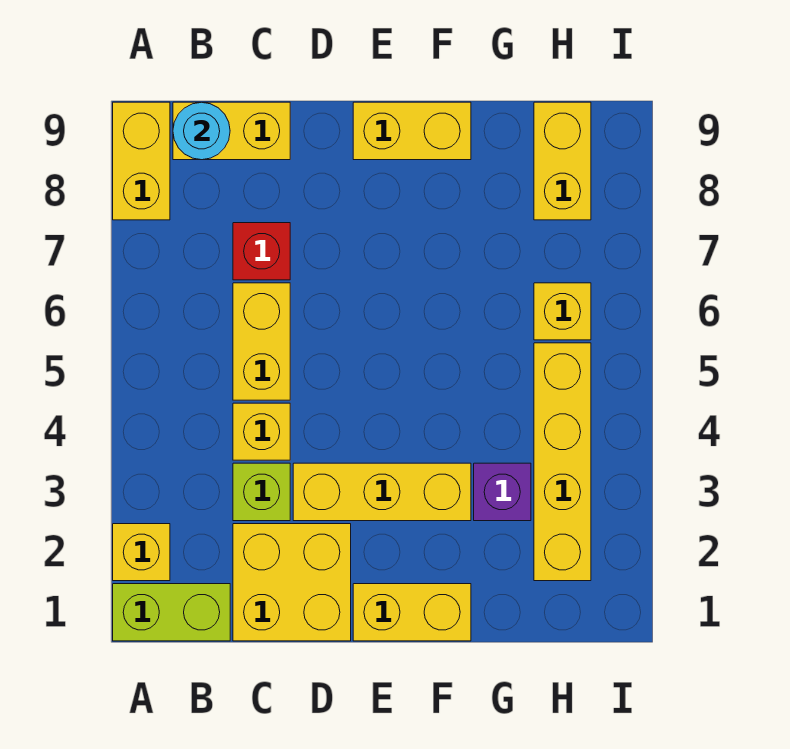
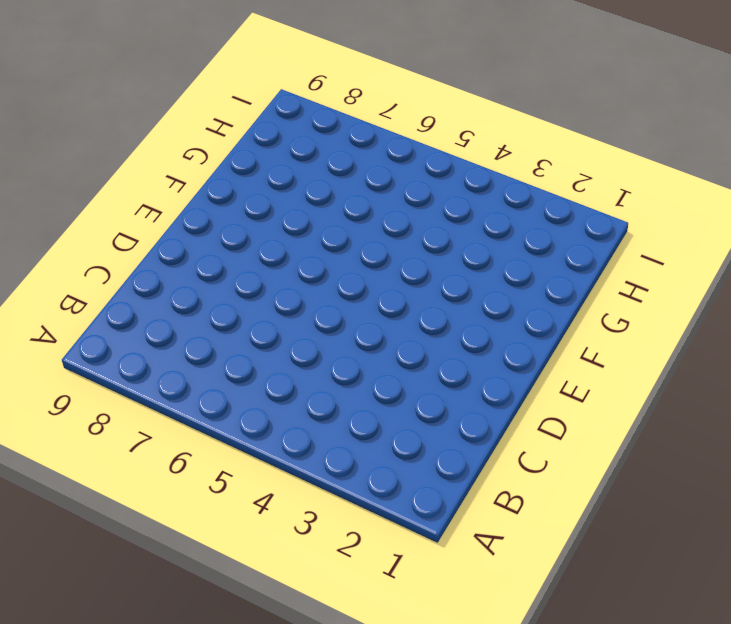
none -> lime 1x2 brick [113,584,230,641]
none -> yellow 1x1 brick [113,524,170,581]
none -> yellow 1x2 brick [113,102,170,220]

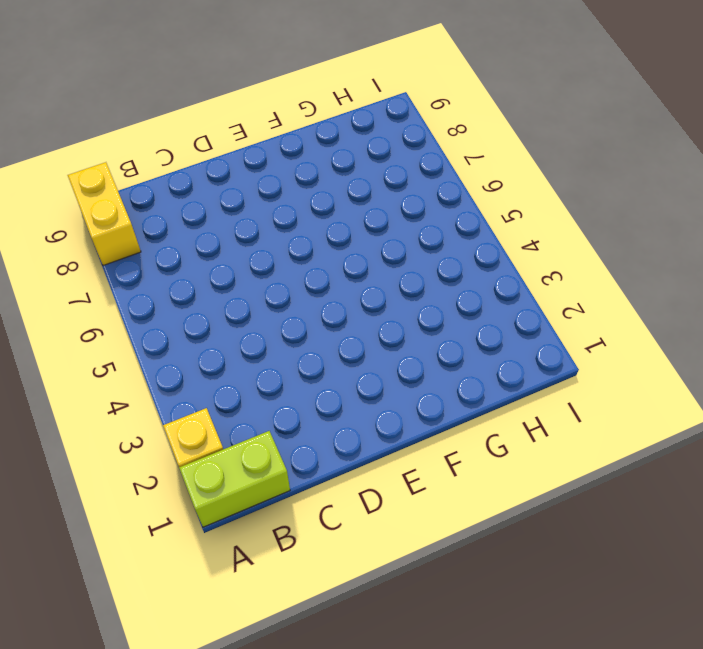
none -> yellow 1x2 brick [173,102,290,160]
none -> yellow 2x2 brick [233,524,351,641]
none -> lime 1x1 brick [233,463,290,521]

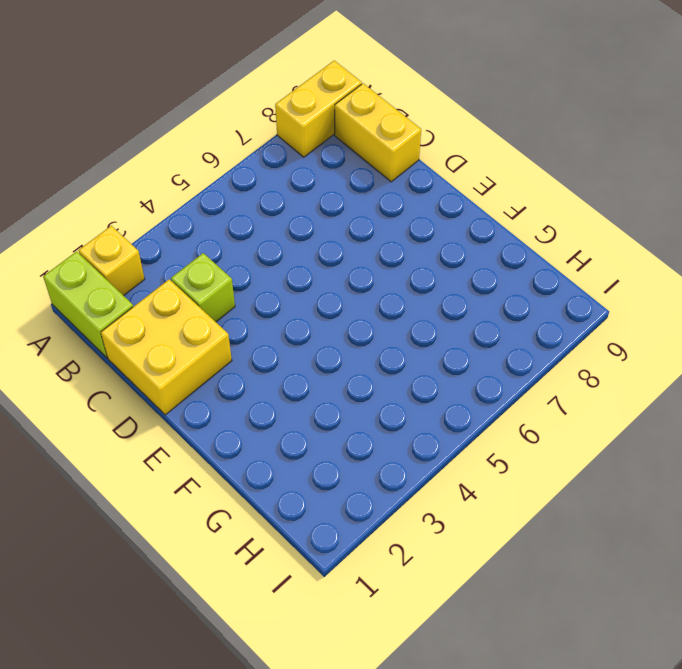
none -> yellow 1x1 brick [233,403,290,460]
none -> yellow 1x2 brick [233,283,290,400]
none -> red 1x1 brick [233,223,290,280]

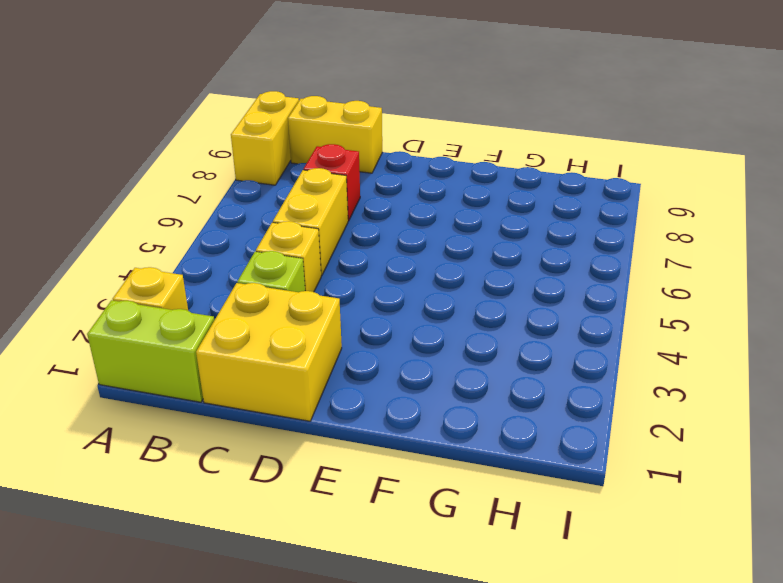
none -> yellow 1x3 brick [293,463,471,521]
none -> yellow 1x2 brick [353,584,471,641]
none -> yellow 1x2 brick [353,102,471,160]

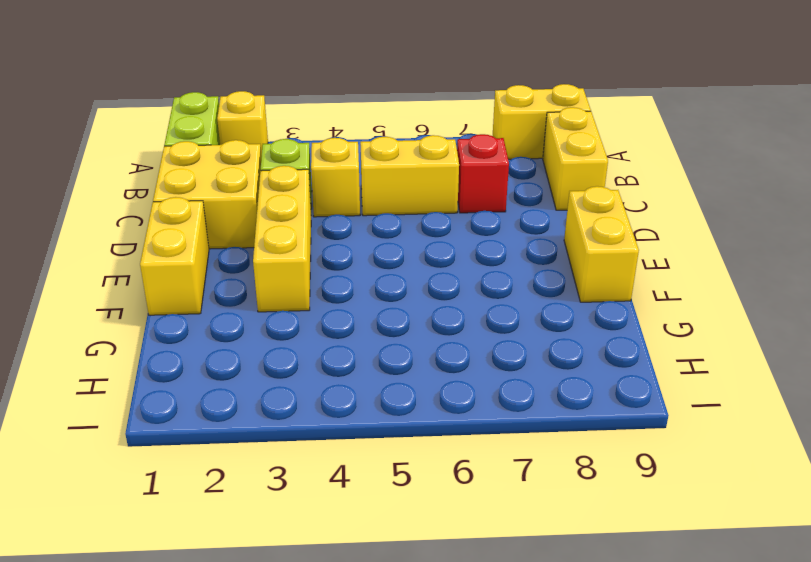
none -> purple 1x1 brick [474,463,531,521]
none -> yellow 1x4 brick [534,343,591,581]
none -> yellow 1x1 brick [534,283,591,340]

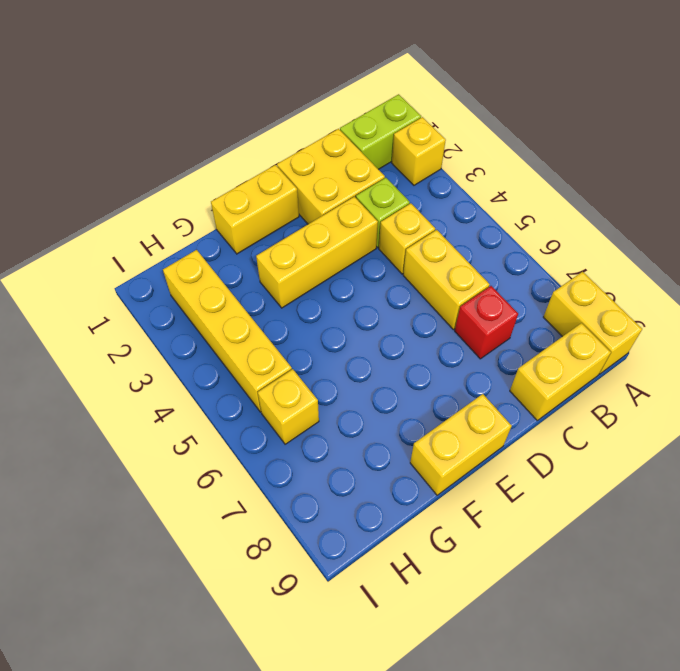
none -> purple 1x1 brick [474,463,531,521]
none -> yellow 1x2 brick [534,102,591,220]
none -> cyan 1x1 round brick [173,102,230,160]

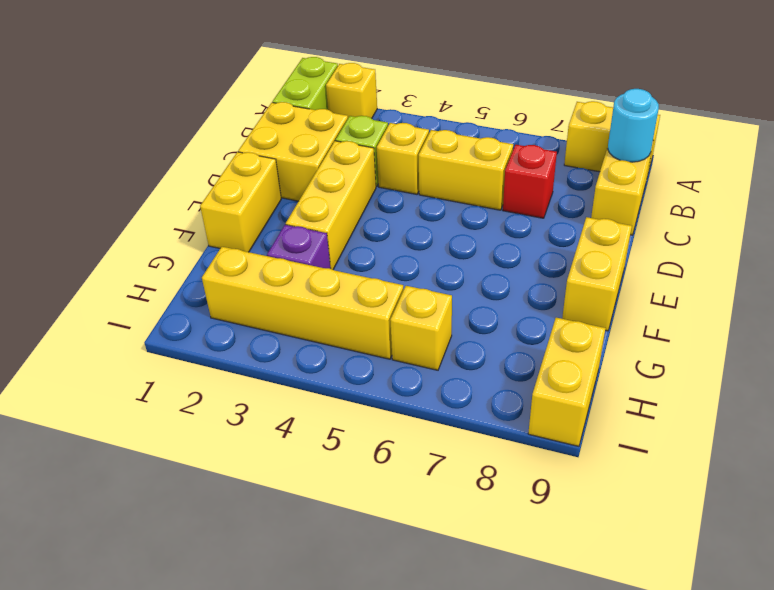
yellow 1x2 brick [528,318,606,446] -> yellow 1x2 brick turned to [534,102,591,220]

